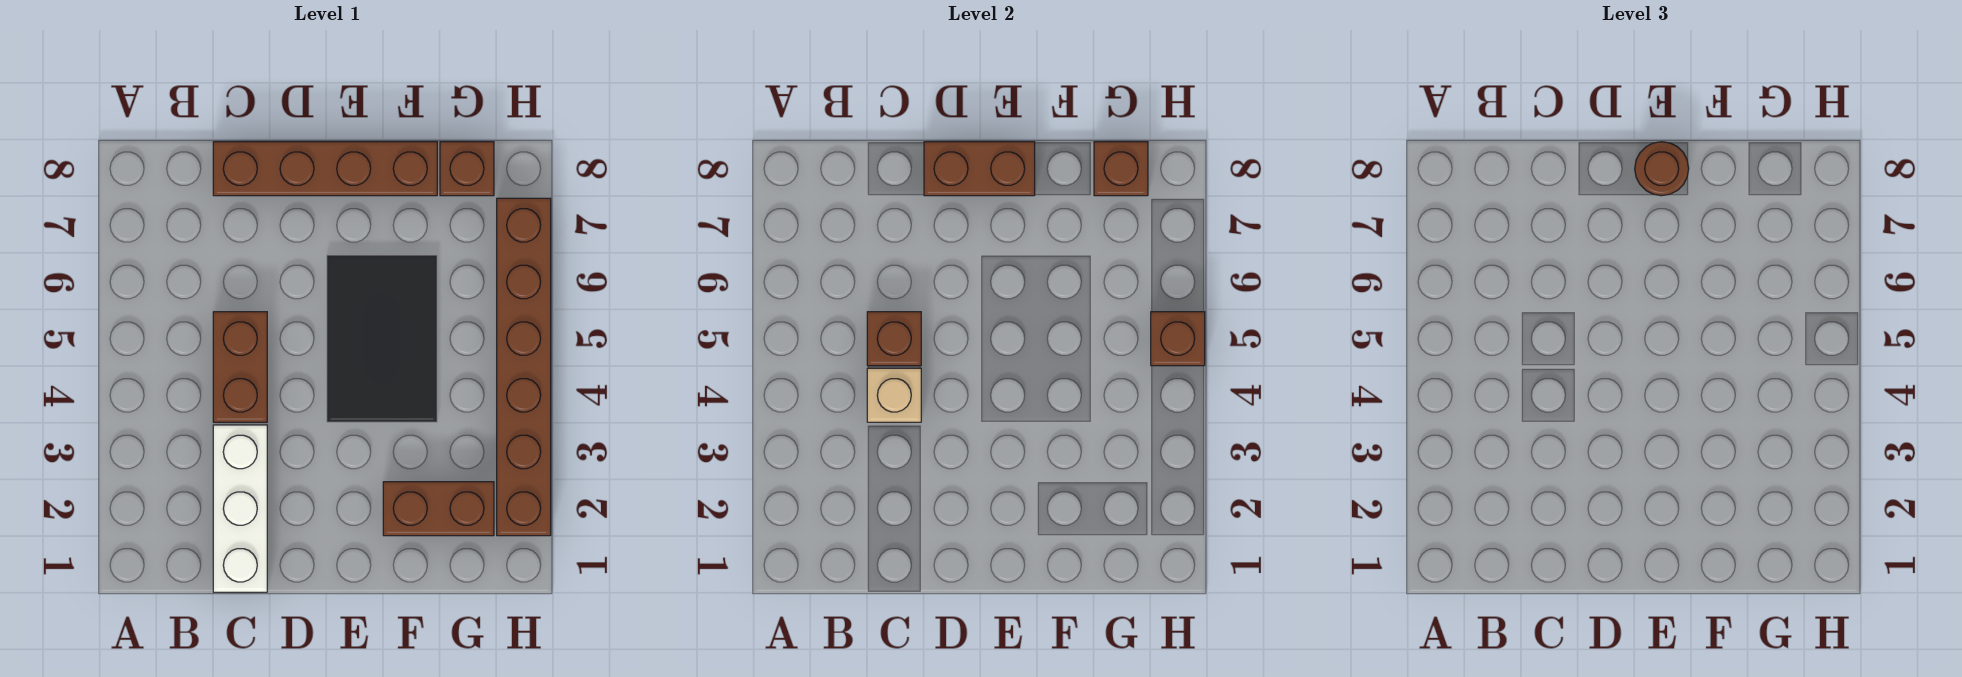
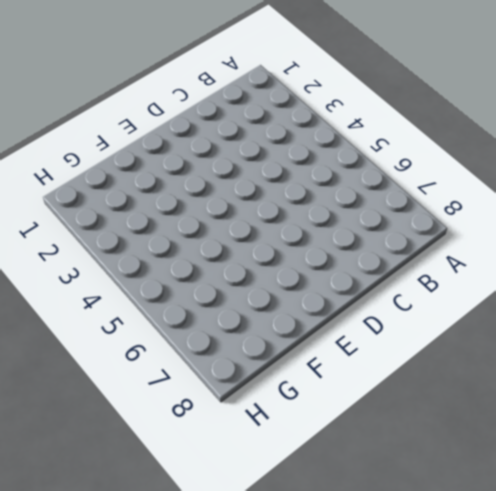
none -> white 1x3 brick [213,425,267,592]
none -> brown 1x2 brick [213,312,267,422]
none -> brown 1x4 brick [213,142,437,196]

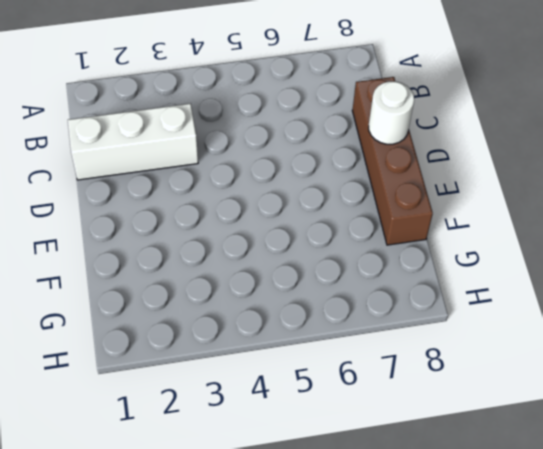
white 1x1 round brick [369,81,414,144] -> brown 1x2 brick [924,142,1035,196]
none -> brown 1x2 brick [213,312,267,422]
none -> black 2x3 tile [327,255,437,422]
none -> brown 1x2 brick [383,482,494,536]

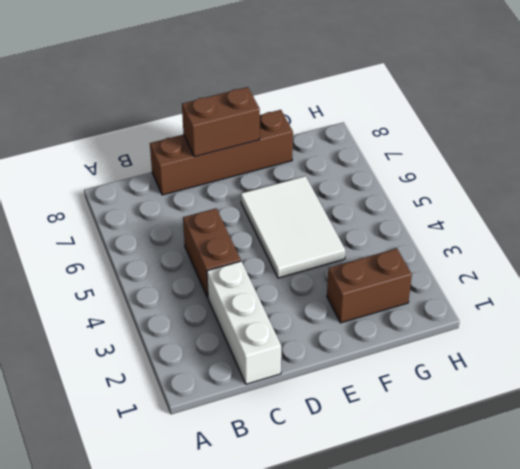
white 2x3 tile [241,176,345,278] -> black 2x3 tile [327,255,437,422]
none -> brown 1x1 brick [440,142,494,196]
none -> brown 1x6 brick [497,198,551,536]
none -> tan 1x1 brick [867,368,921,422]

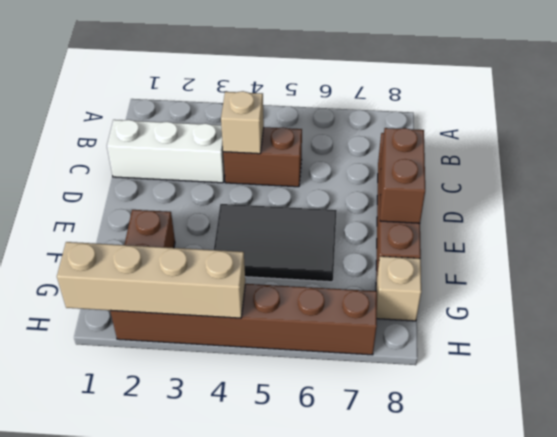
tan 1x1 brick [376,256,421,321] -> brown 1x1 brick [440,142,494,196]
tan 1x4 brick [57,242,245,318] -> none
none -> brown 1x1 brick [867,312,921,366]
none -> brown 1x1 brick [1094,142,1148,196]
none -> brown 1x1 brick [1151,312,1205,366]

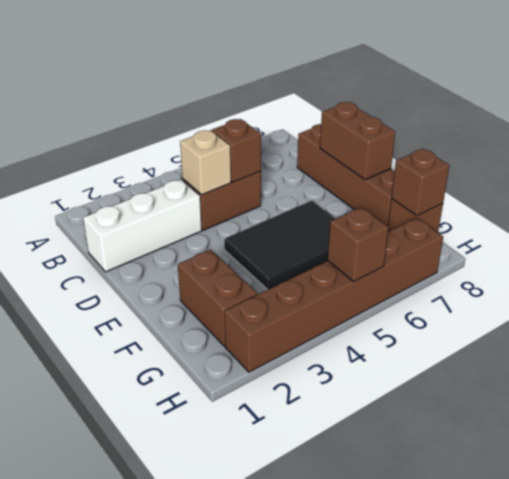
none -> brown 1x1 round brick [1635,142,1689,196]

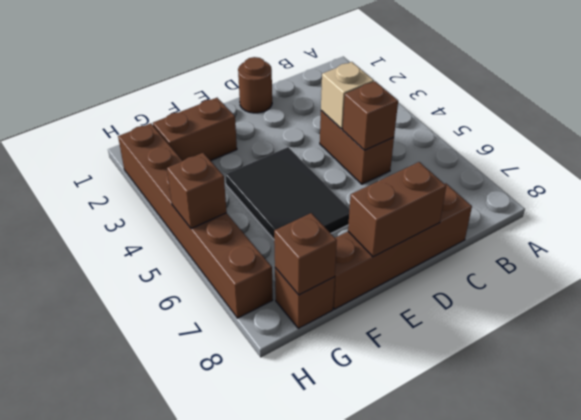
brown 1x1 round brick [238,57,272,113] -> brown 1x1 round brick moved to [1635,142,1689,196]
none -> white 1x3 brick [213,425,267,592]

